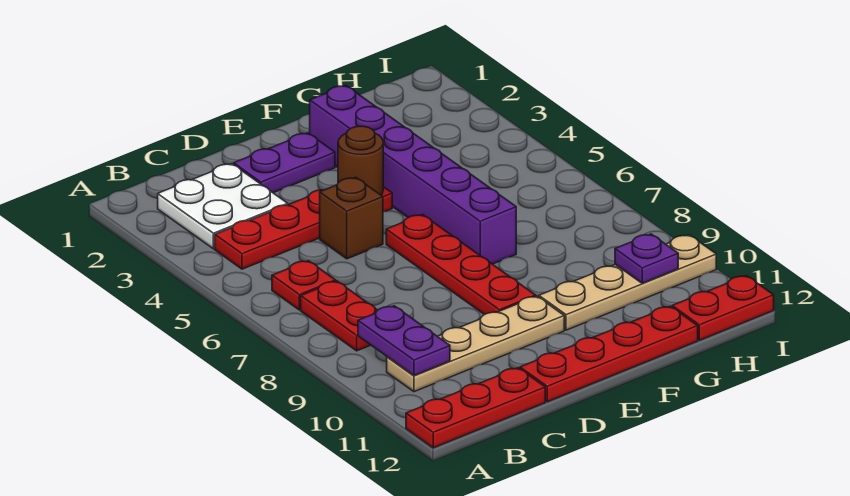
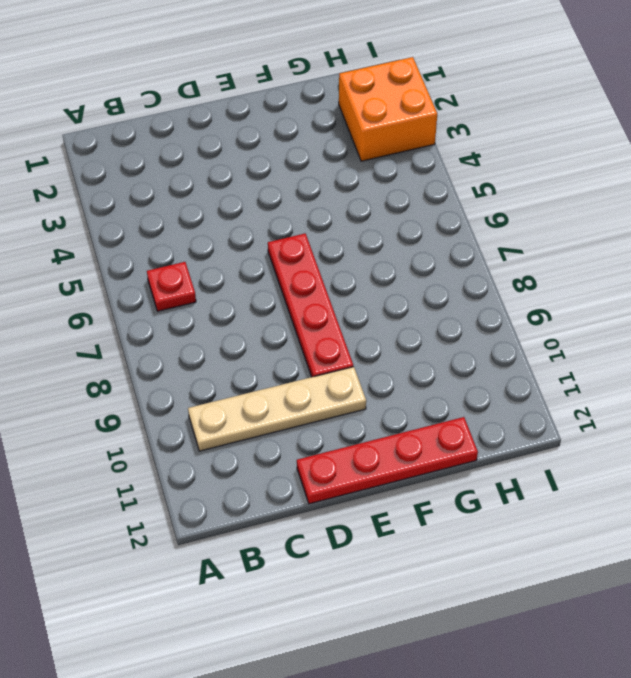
orange 2x2 brick [339,57,437,161] -> none
none -> red 1x3 plate [406,368,545,448]
none -> white 2x2 plate [158,164,288,249]
none -> red 1x4 plate [215,187,392,269]

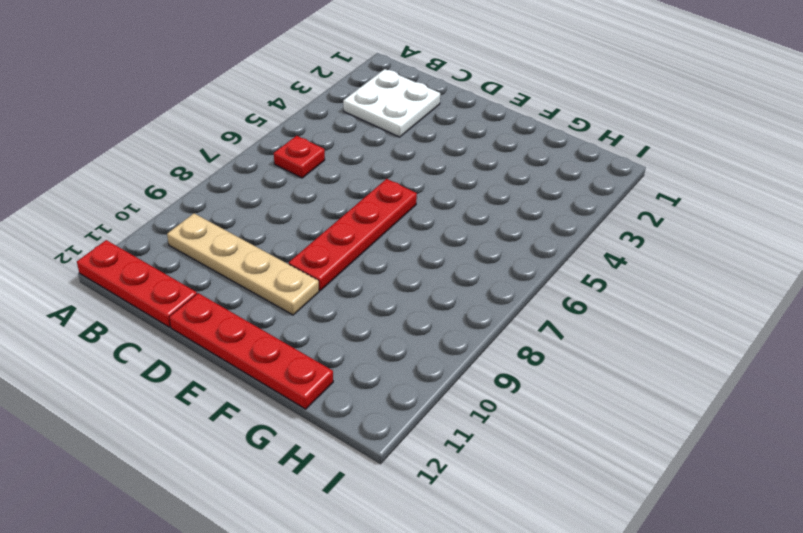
none -> red 1x4 plate [215,187,392,269]
none -> red 1x2 plate [301,281,377,351]
none -> purple 1x2 plate [234,133,335,193]

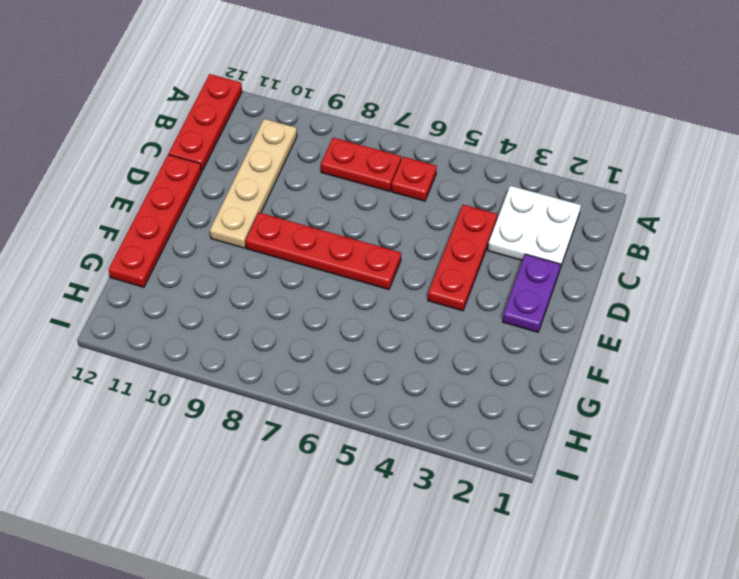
red 1x3 plate [428,205,497,311] -> red 1x4 plate [215,187,392,269]
none -> brown 1x1 brick [320,177,383,259]
none -> purple 1x6 brick [310,85,516,264]
none -> tan 1x4 plate [539,235,716,330]

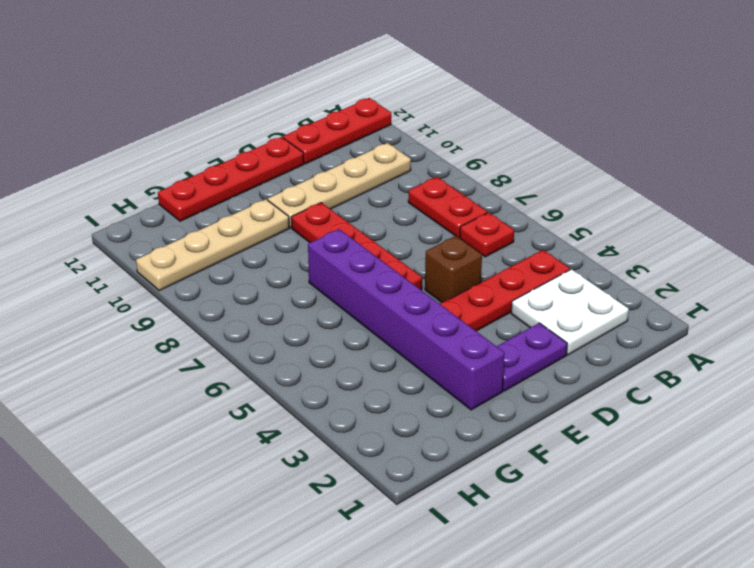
none -> red 1x2 plate [672,276,774,340]
none -> purple 1x2 plate [358,306,450,376]
none -> brown 1x1 round brick [338,126,383,195]

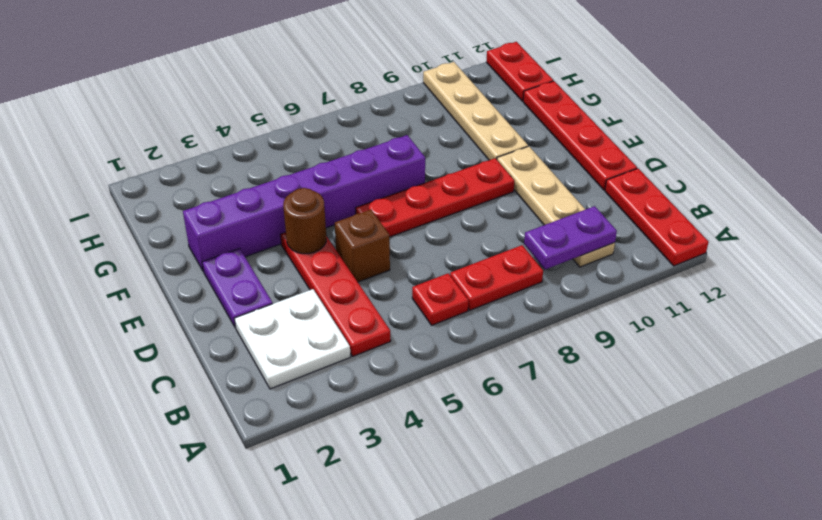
none -> purple 1x1 plate [615,234,678,283]

